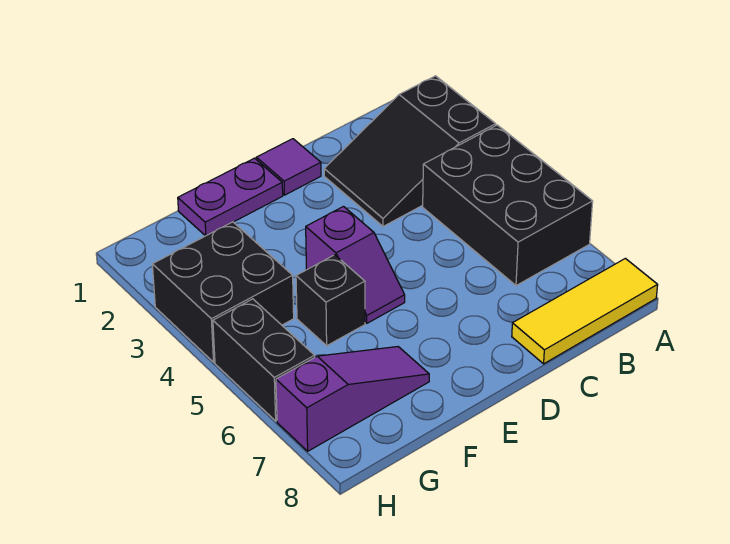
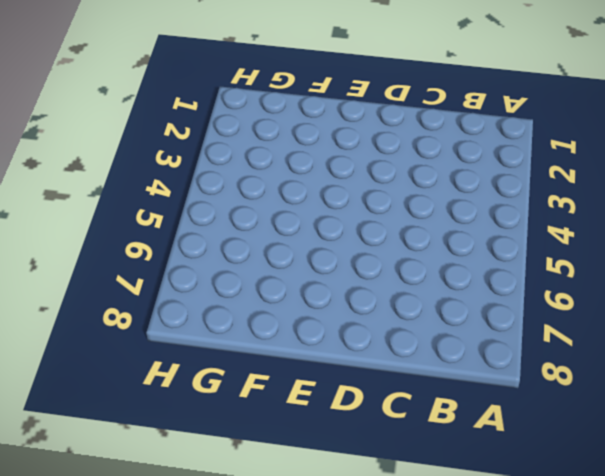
none -> black 2x3 slope [324,76,496,226]
none -> black 2x3 brick [423,125,593,286]

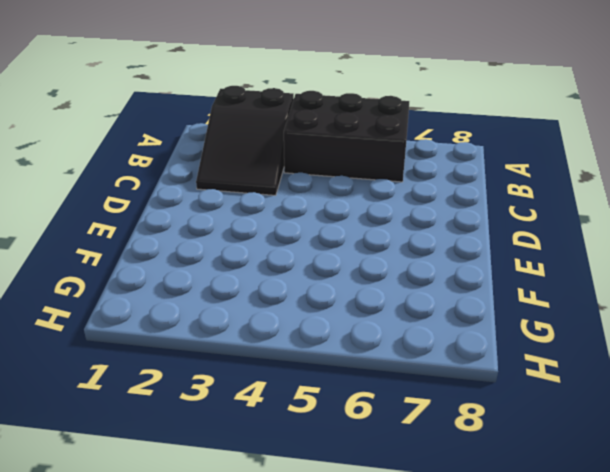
none -> yellow 1x3 tile [512,258,658,364]
none -> purple 1x1 tile [256,139,321,195]

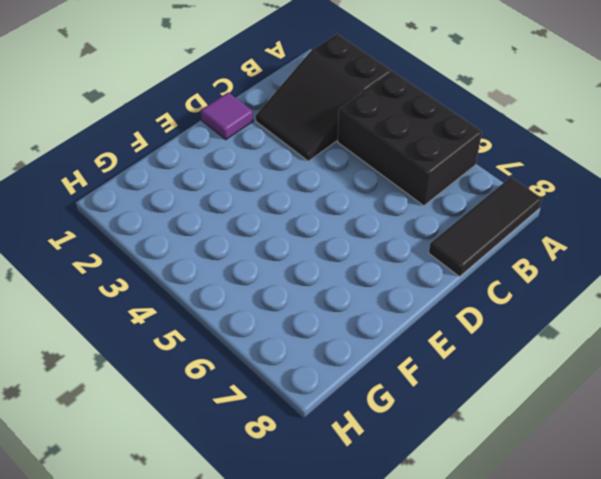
black 1x3 tile [429,177,542,277] -> yellow 1x3 tile [512,258,658,364]
none -> purple 1x2 plate [178,158,283,236]
none -> purple 1x2 slope [306,207,405,323]

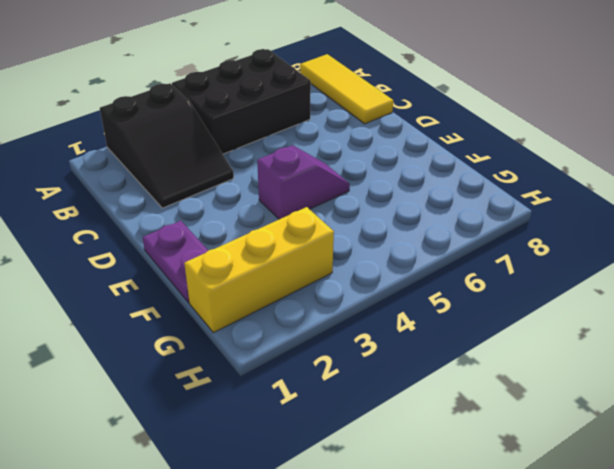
yellow 1x3 brick [184,207,334,333] -> black 2x2 brick [152,222,294,362]
none -> purple 1x1 tile [256,139,321,195]
none -> black 1x1 brick [296,255,365,346]

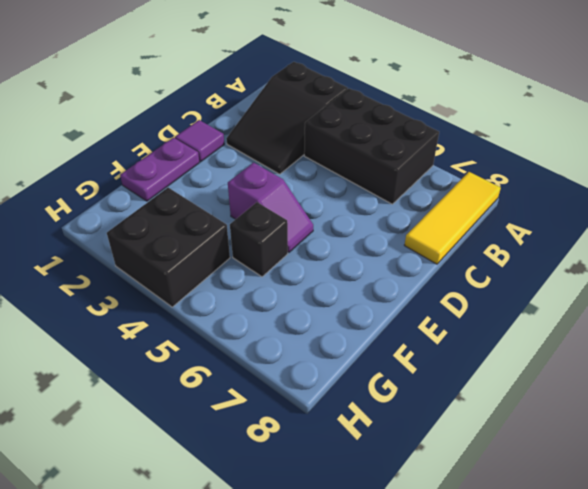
none -> purple 1x3 slope [276,347,429,451]
none -> black 1x2 brick [213,299,315,421]

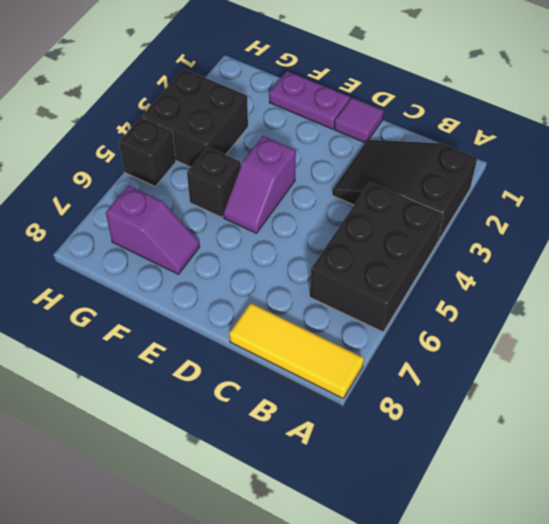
purple 1x2 slope [106,186,200,274] -> purple 1x3 slope [276,347,429,451]
black 1x1 brick [119,117,176,186] -> black 1x2 brick [213,299,315,421]

